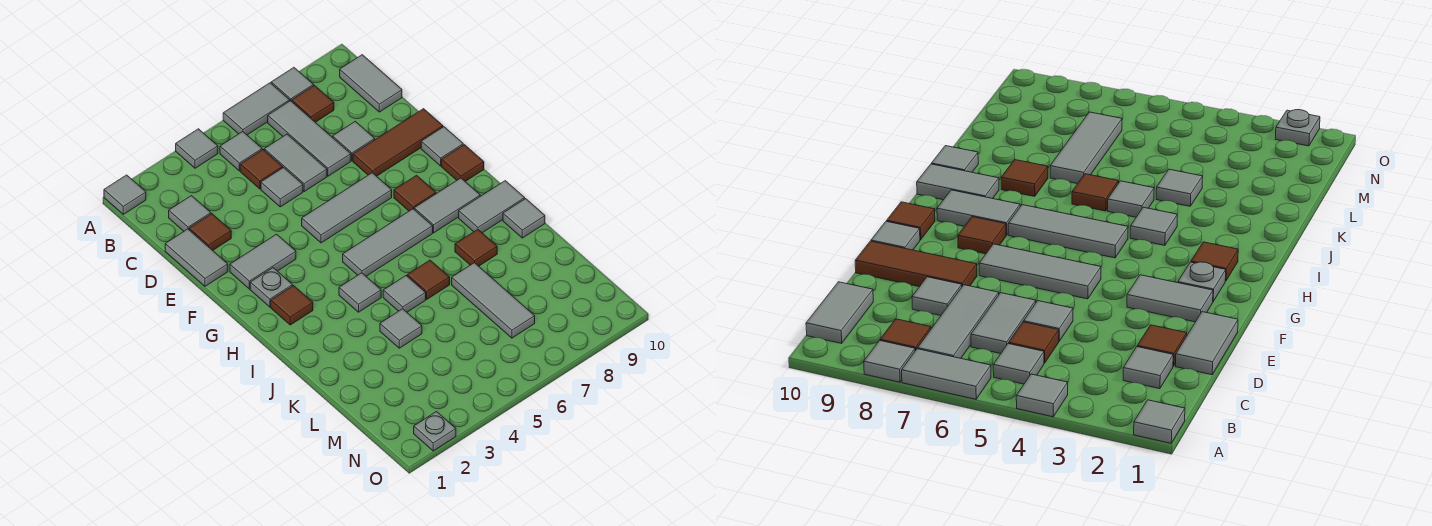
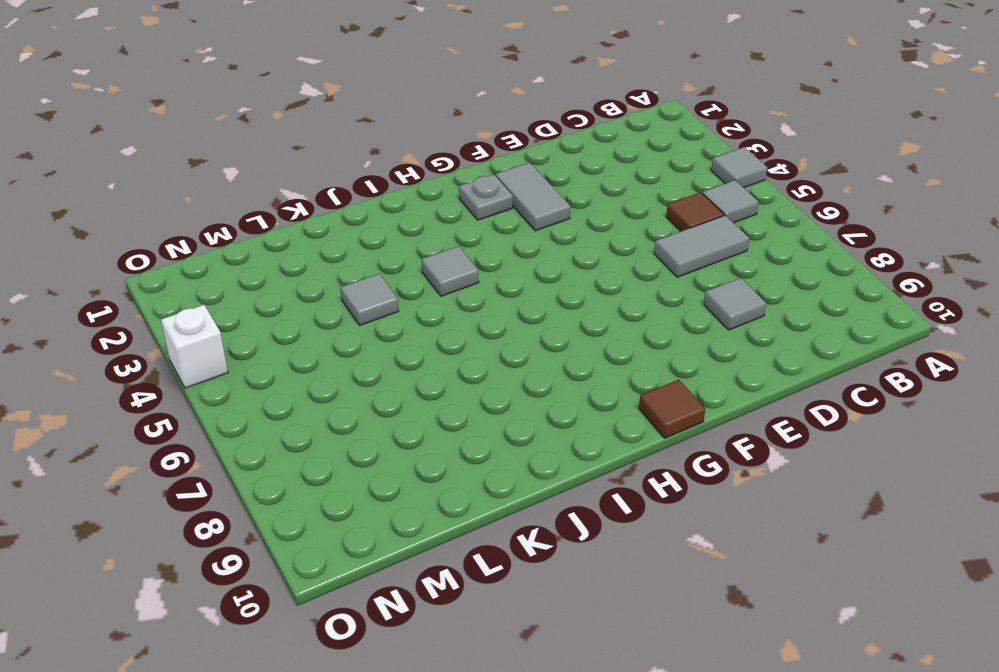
white 1x1 brick [161,305,228,388] -> none
none -> grey 1x1 tile [104,175,146,214]
none -> grey 1x2 tile [223,83,290,135]
none -> grey 1x1 tile [271,68,314,101]
none -> grey 1x3 tile [268,101,351,176]

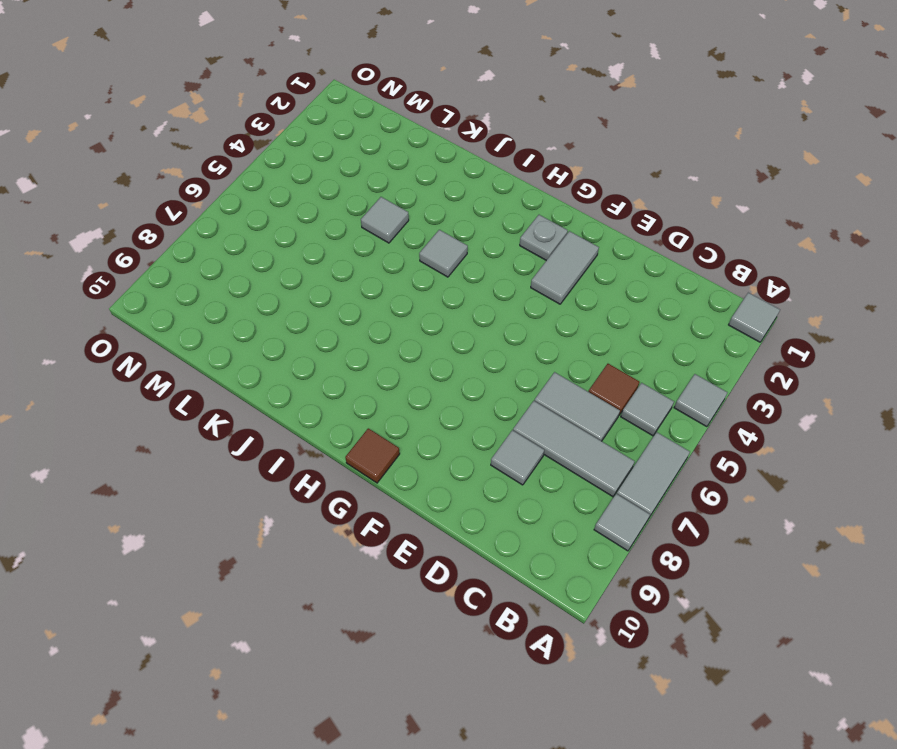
none -> brown 1x1 tile [292,85,334,122]
none -> grey 1x2 tile [340,55,402,112]
none -> grey 1x1 tile [169,196,211,231]
none -> grey 1x2 tile [165,229,228,286]

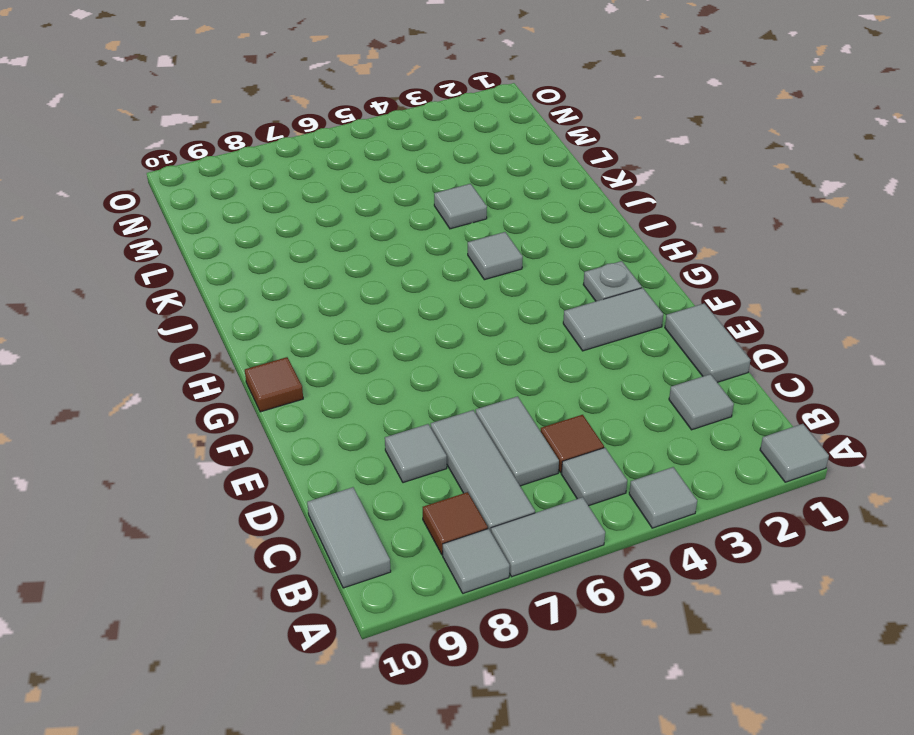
none -> brown 1x1 tile [189,214,231,250]
none -> grey 1x1 tile [261,168,303,207]
none -> brown 1x3 tile [353,109,443,176]
none -> grey 1x3 tile [302,173,392,243]

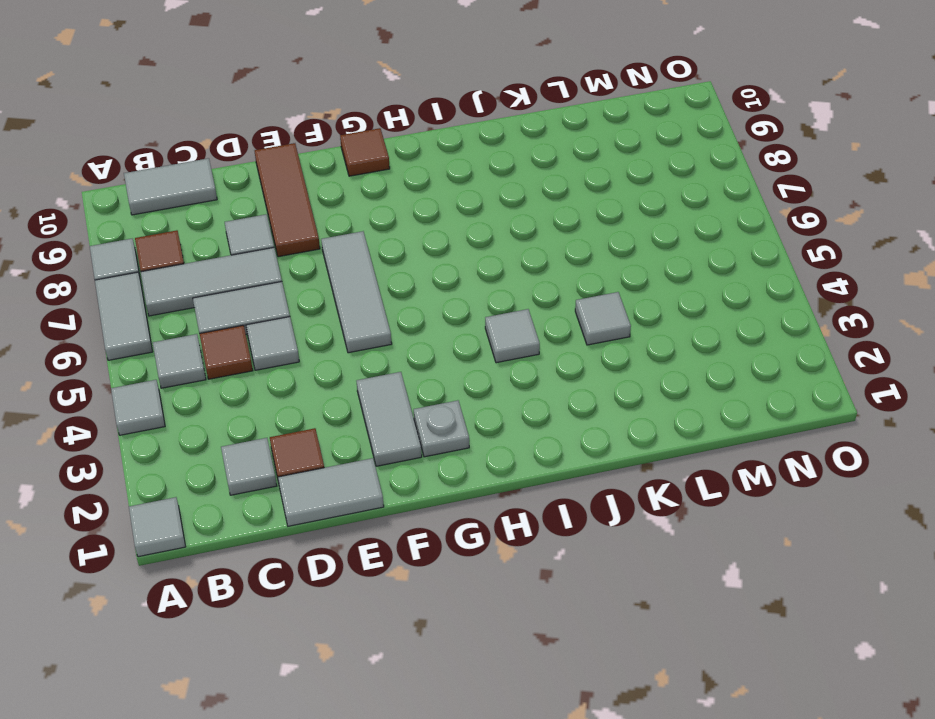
none -> grey 1x1 tile [421,127,463,166]
none -> brown 1x1 tile [394,175,436,211]
none -> brown 1x1 tile [271,286,313,325]
none -> grey 1x3 tile [343,209,433,276]

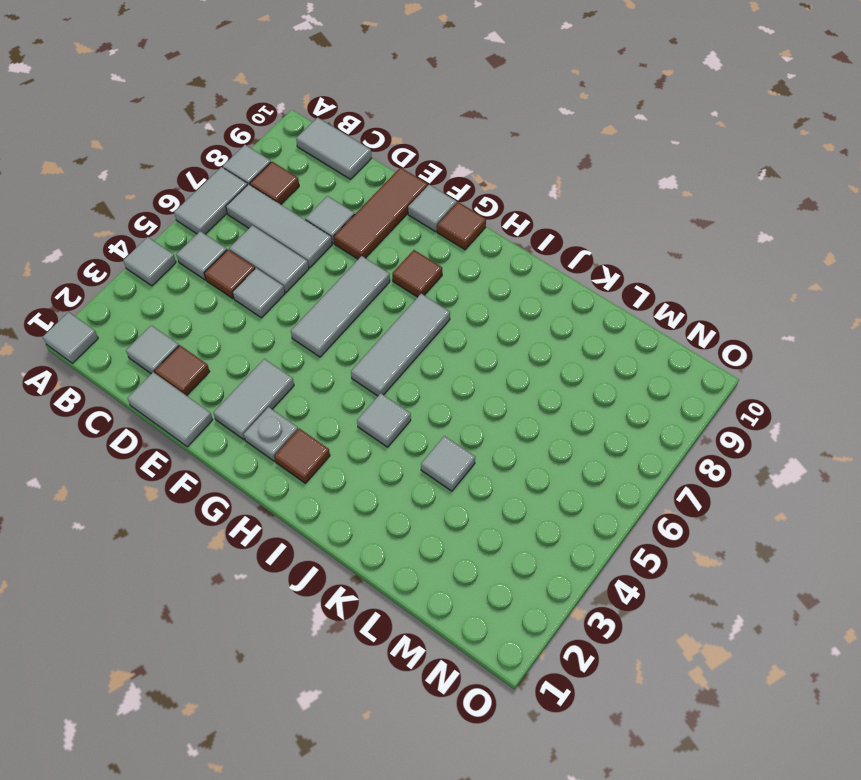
none -> grey 1x2 tile [414,178,480,233]
none -> grey 1x2 tile [459,181,525,233]
none -> grey 1x1 tile [383,276,426,312]
none -> brown 1x1 tile [407,260,450,299]

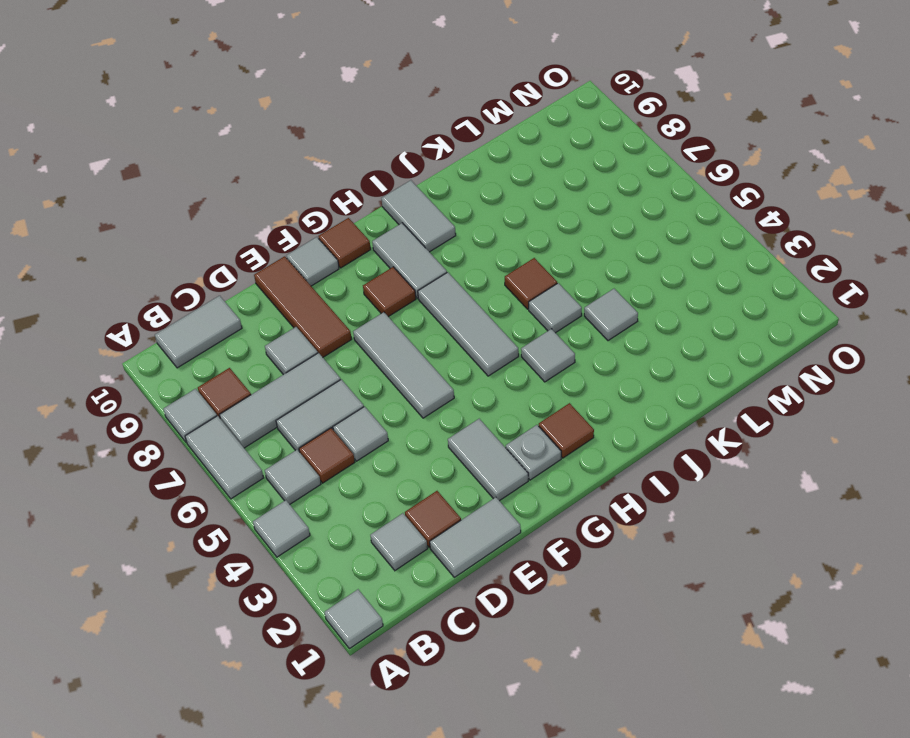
none -> brown 1x1 tile [455,229,497,266]
none -> grey 1x1 tile [503,199,545,238]
none -> grey 1x3 tile [452,263,535,338]
none -> grey 1x1 plate [414,412,456,451]

